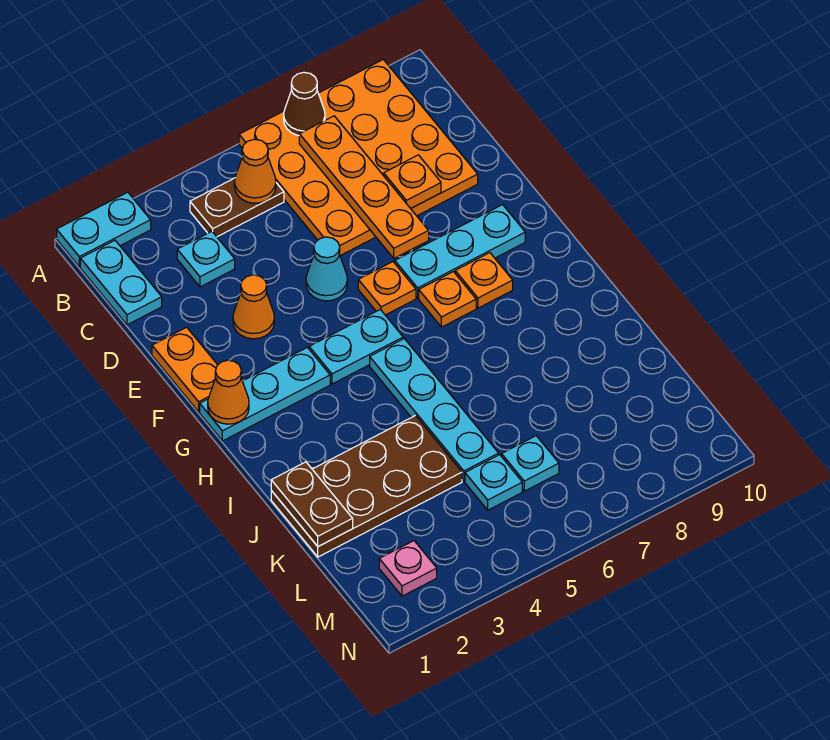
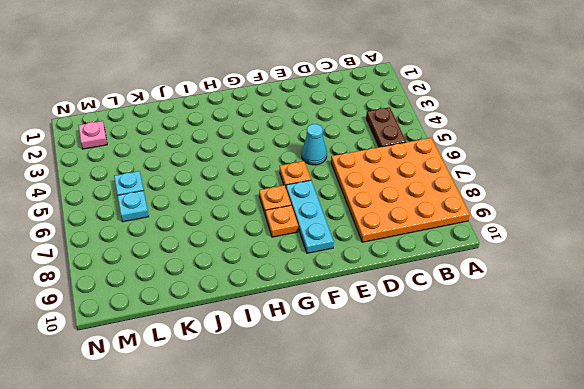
none -> cyan 1x2 plate [57,192,151,267]
none -> cyan 1x2 plate [80,240,162,325]
none -> cyan 1x1 plate [177,231,235,287]

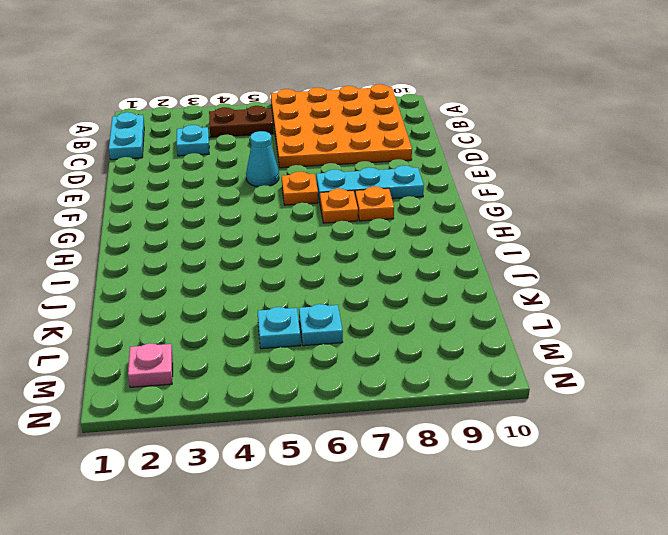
none -> cyan 1x2 plate [57,192,151,267]
none -> orange 1x2 plate [152,327,217,412]
none -> orange 1x1 cone [233,275,274,339]

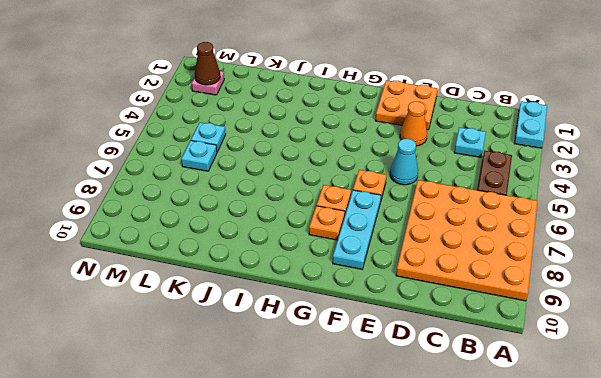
orange 2x2 plate [375,80,438,130] -> orange 1x2 plate [152,327,217,412]
brown 1x1 cone [195,42,220,85] -> brown 1x1 cone moved to [284,72,325,135]
none -> cyan 1x2 plate [80,240,162,325]
none -> cyan 1x3 plate [200,347,330,441]
none -> cyan 1x2 plate [309,310,403,384]

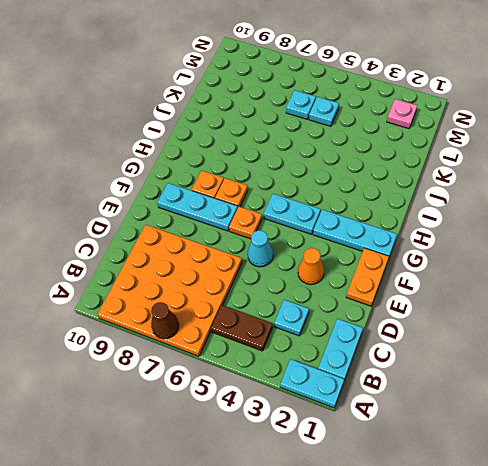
none -> cyan 1x4 plate [370,339,499,481]
none -> brown 2x4 plate [271,416,462,557]
none -> orange 1x1 cone [234,139,276,203]

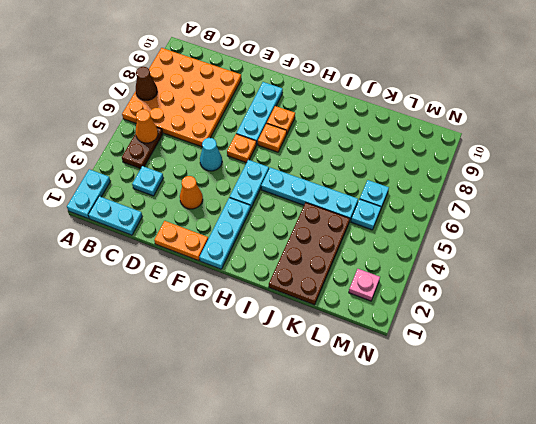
none -> orange 1x4 plate [299,116,429,258]
none -> orange 1x1 plate [384,155,441,208]
none -> orange 1x1 cone [208,360,249,424]

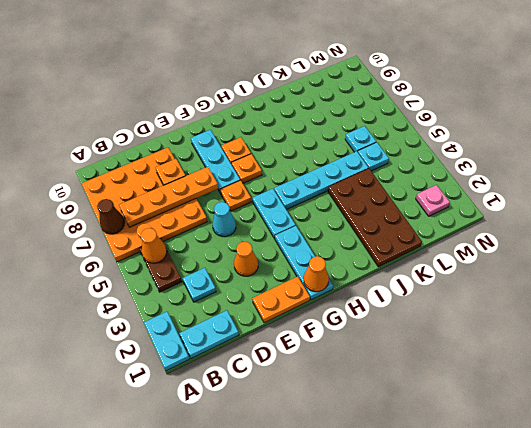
none -> brown 1x2 plate [271,462,353,547]

